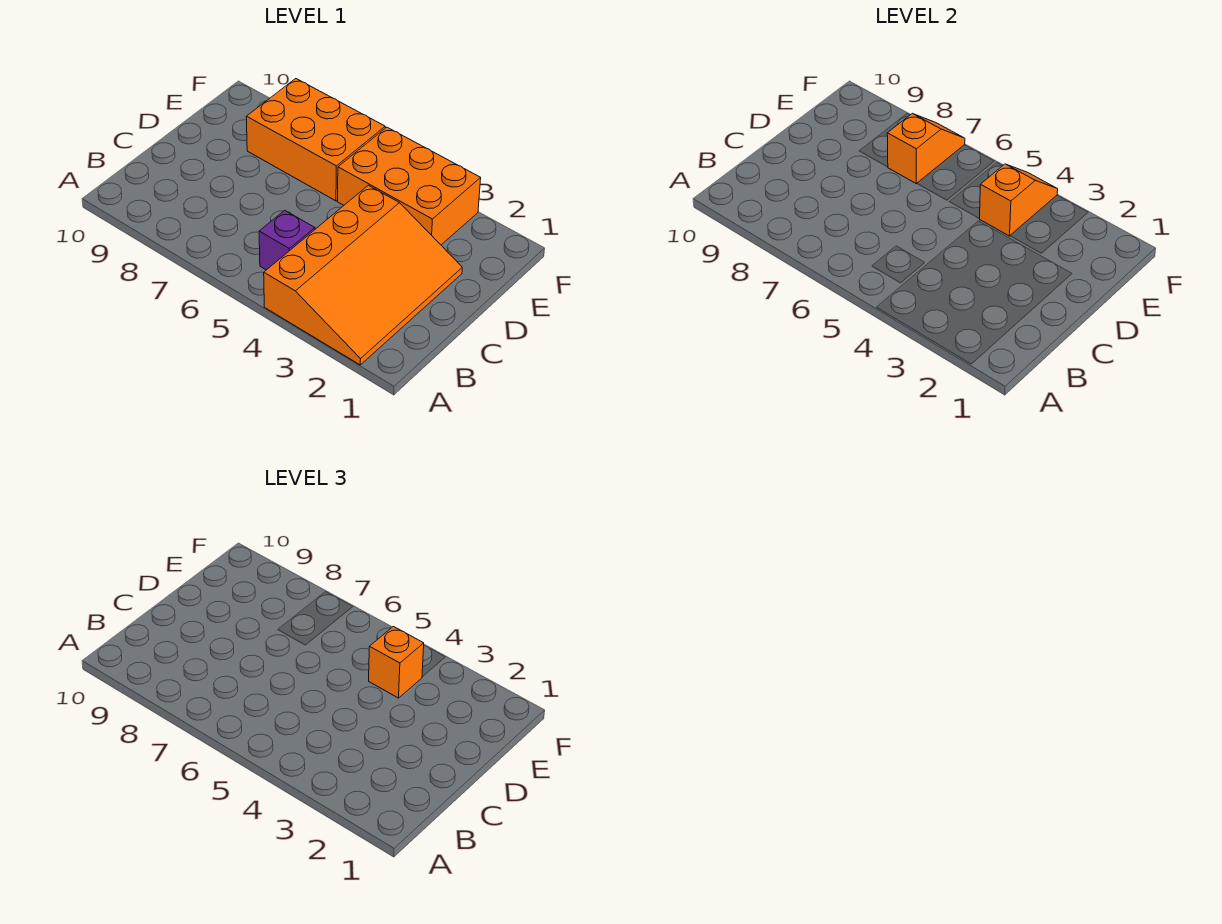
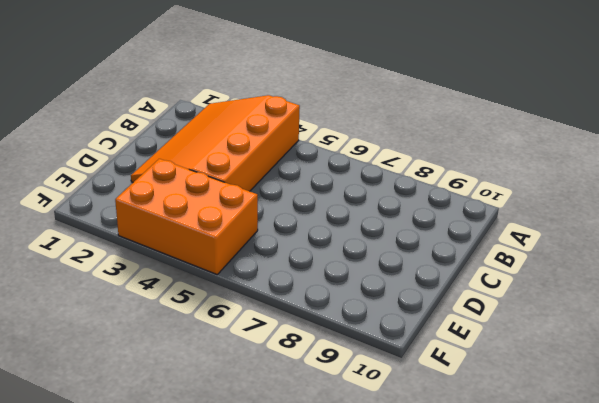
none -> purple 1x1 brick [259,210,315,270]
none -> orange 2x3 brick [246,79,385,201]

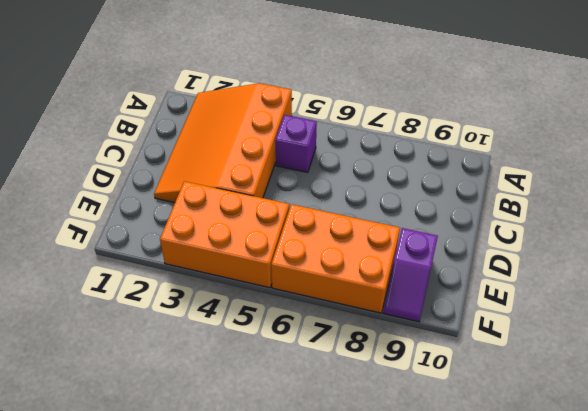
purple 1x2 slope [384,228,438,322] -> none
none -> orange 1x2 slope [979,164,1058,236]
none -> orange 1x2 slope [887,113,965,184]

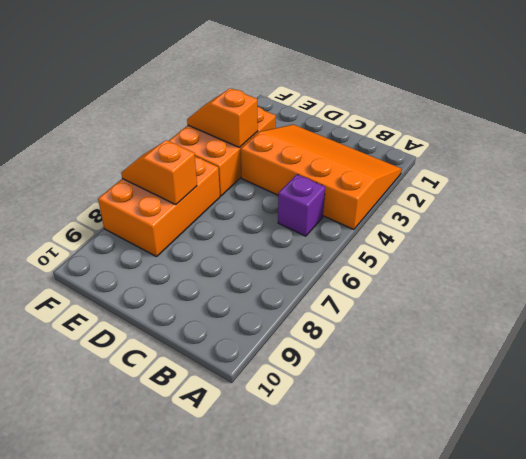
none -> orange 1x1 brick [369,627,424,698]

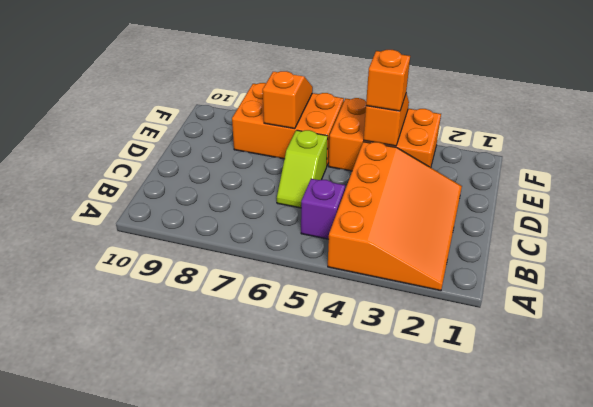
lime 1x2 slope [277,130,328,208] -> none

